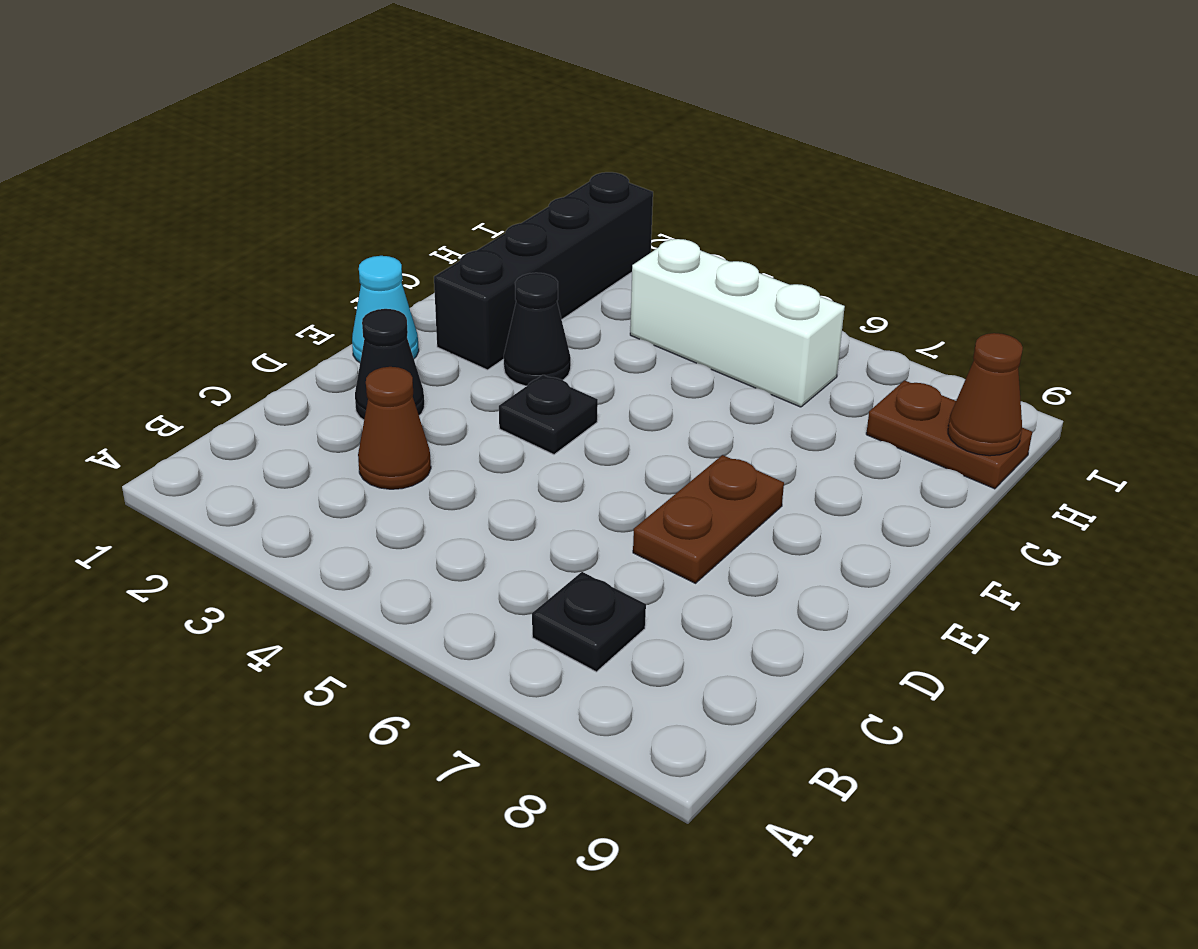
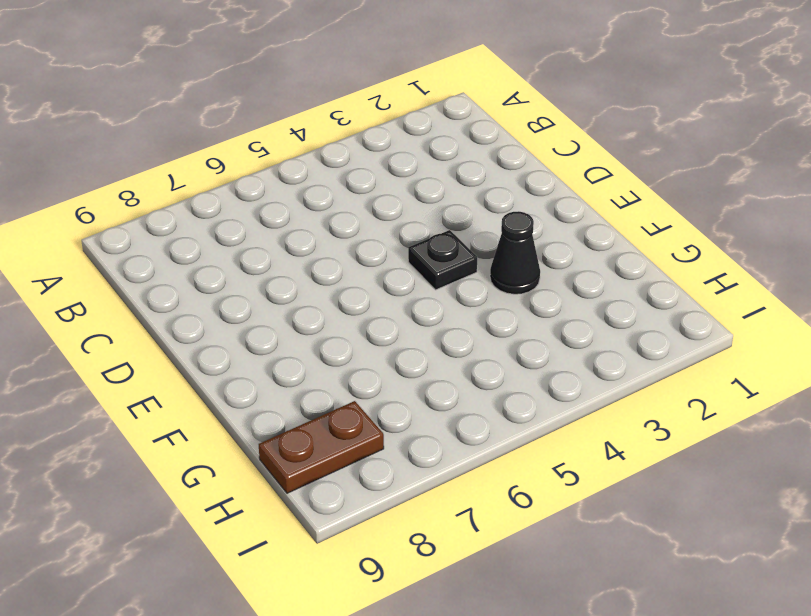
none -> black 1x1 plate [532,572,646,672]
none -> brown 1x1 cone [358,367,431,489]

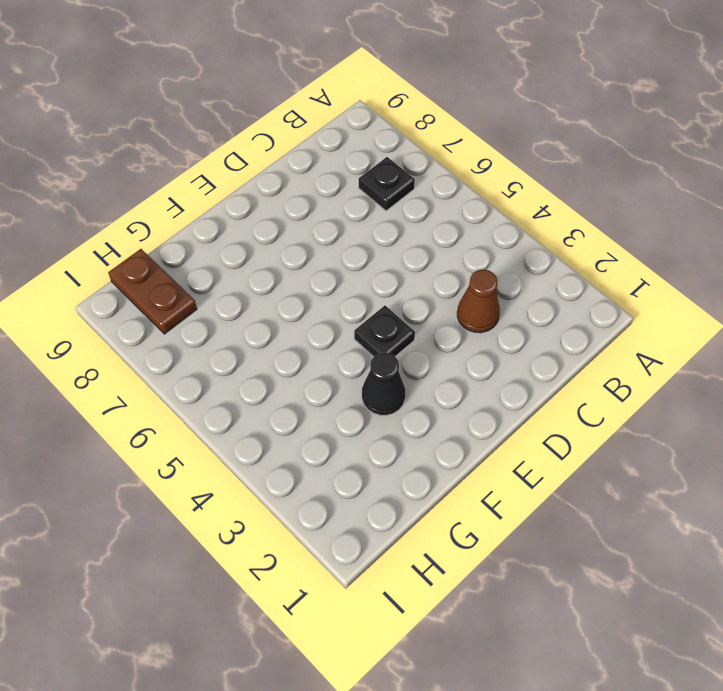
none -> black 1x1 cone [355,309,425,420]
none -> brown 1x2 plate [633,455,784,583]

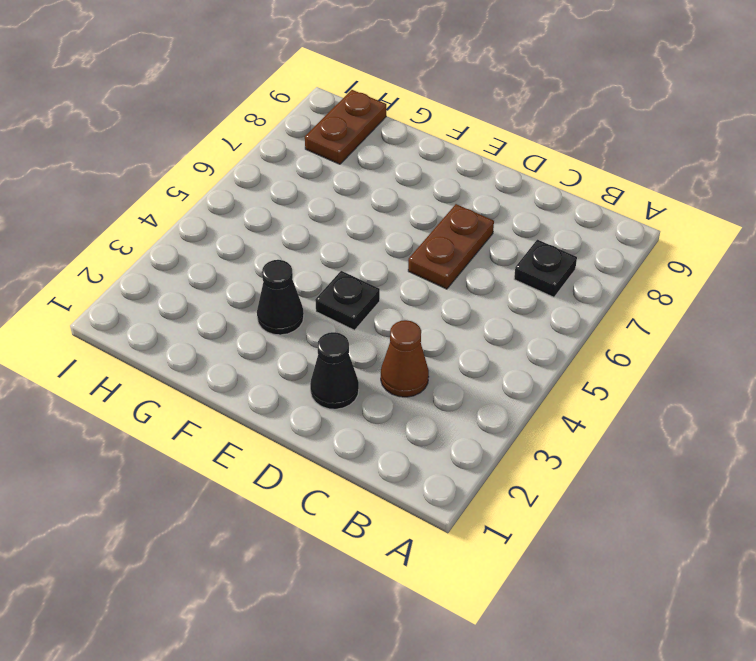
brown 1x2 plate [408,204,494,289] -> brown 1x2 plate turned to [633,455,784,583]
none -> cyan 1x1 cone [352,256,419,362]
none -> black 1x4 brick [434,172,653,370]

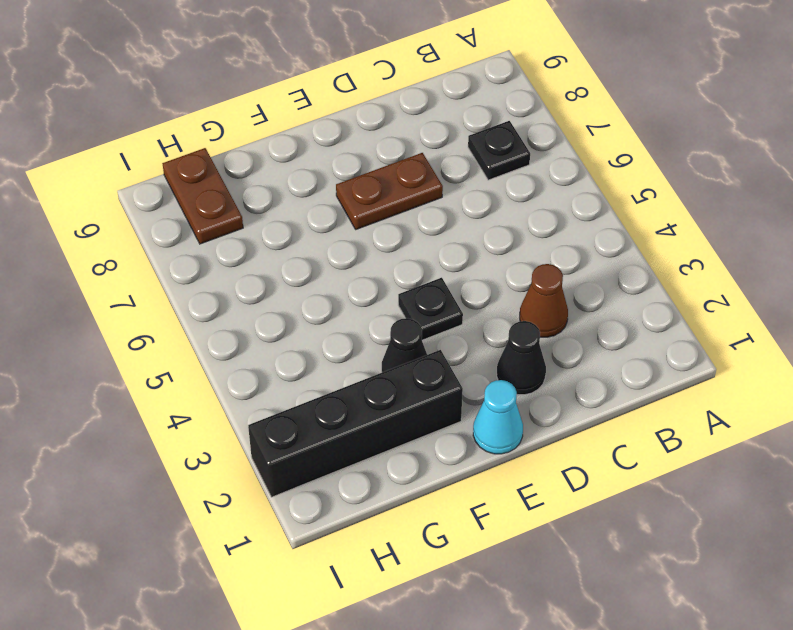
none -> white 1x3 brick [630,239,845,407]
none -> brown 1x1 cone [948,333,1023,456]

